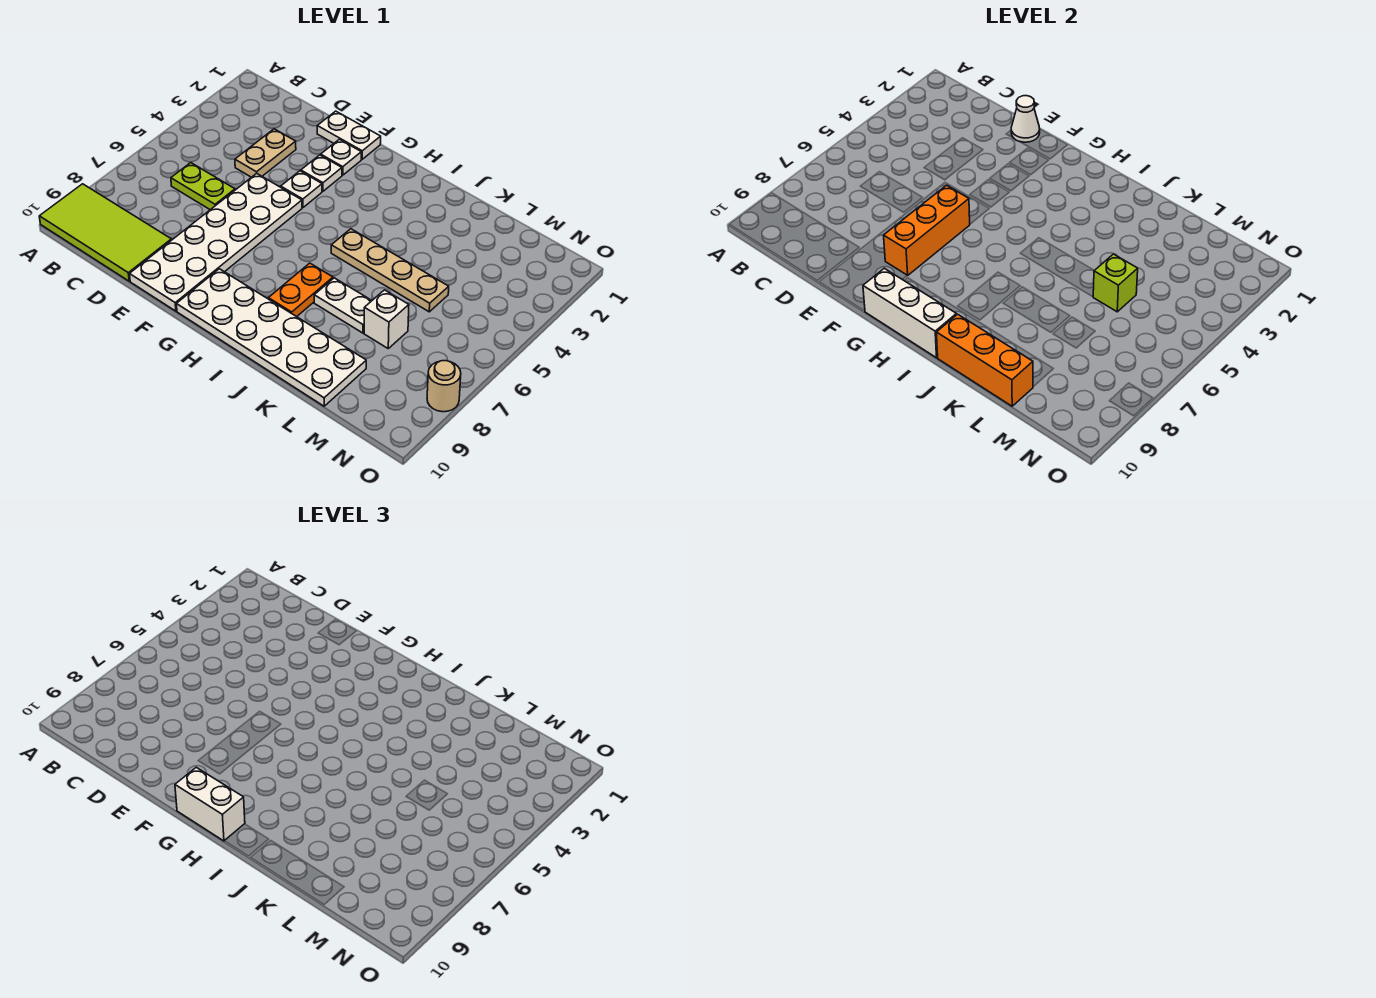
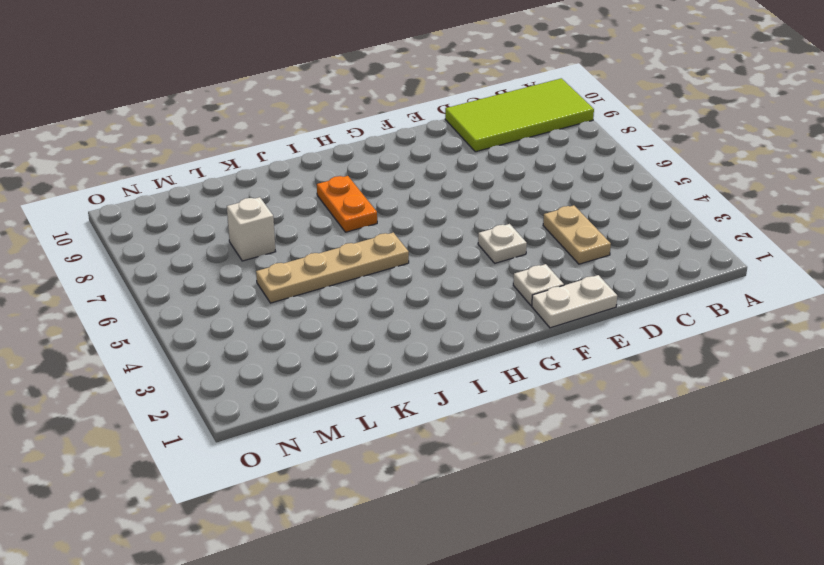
none -> lime 1x2 plate [171,163,235,210]
none -> white 2x6 plate [130,173,302,311]
none -> white 1x1 plate [301,155,342,191]

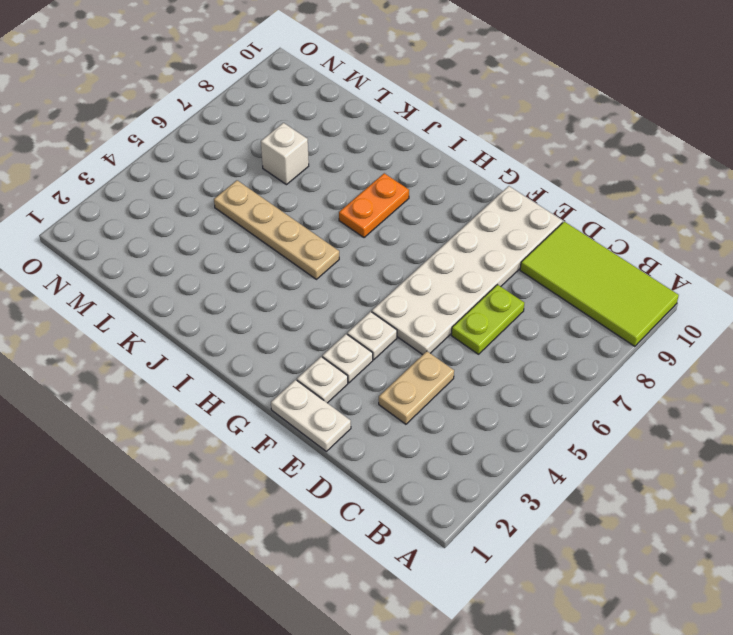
lime 1x2 plate [451,285,524,354] -> lime 1x2 plate turned to [171,163,235,210]
none -> white 2x6 plate [176,269,366,406]
none -> white 1x2 plate [314,278,372,333]
none -> tan 1x1 round brick [427,361,461,412]

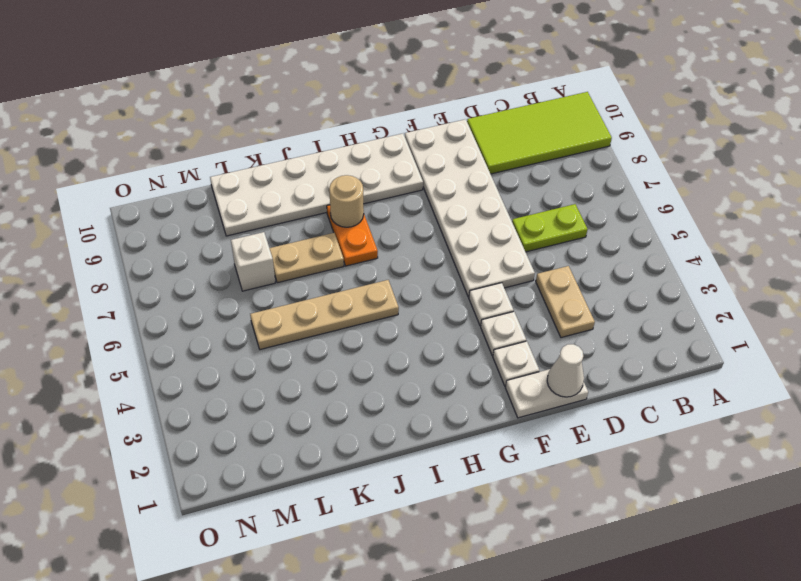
tan 1x1 round brick [329,175,364,227] -> tan 1x1 round brick moved to [427,361,461,412]
tan 1x2 plate [269,233,344,283] -> white 1x2 plate [314,278,372,333]
none -> orange 1x3 brick [884,185,970,276]
none -> white 1x3 brick [863,268,956,358]
none -> orange 1x3 brick [936,314,1033,406]

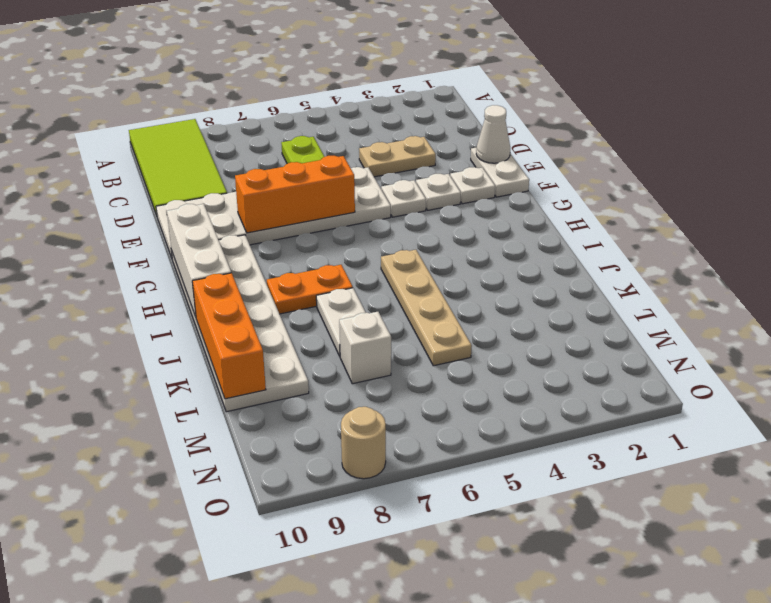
none -> lime 1x1 brick [1093,254,1138,312]
none -> white 1x2 brick [175,767,245,841]

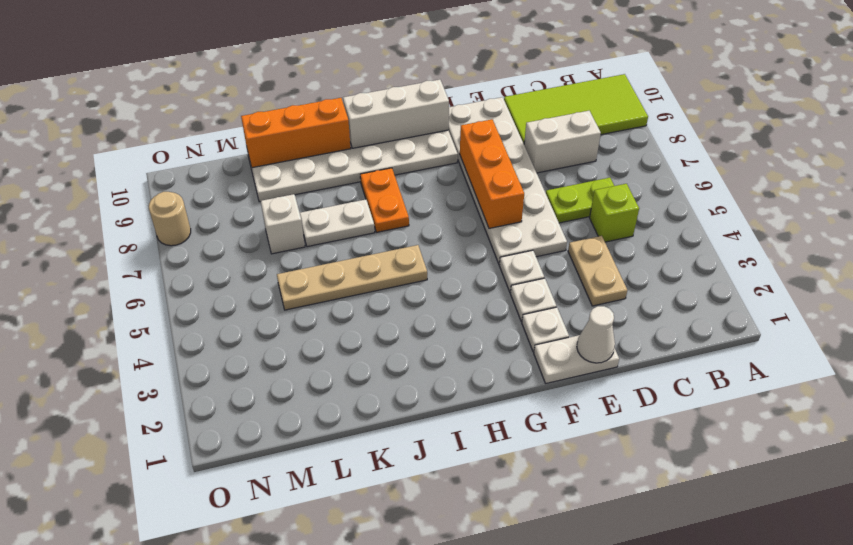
lime 1x1 brick [590,184,639,242] -> lime 1x1 brick moved to [1093,254,1138,312]
white 1x2 brick [524,111,601,173] -> white 1x2 brick moved to [175,767,245,841]

